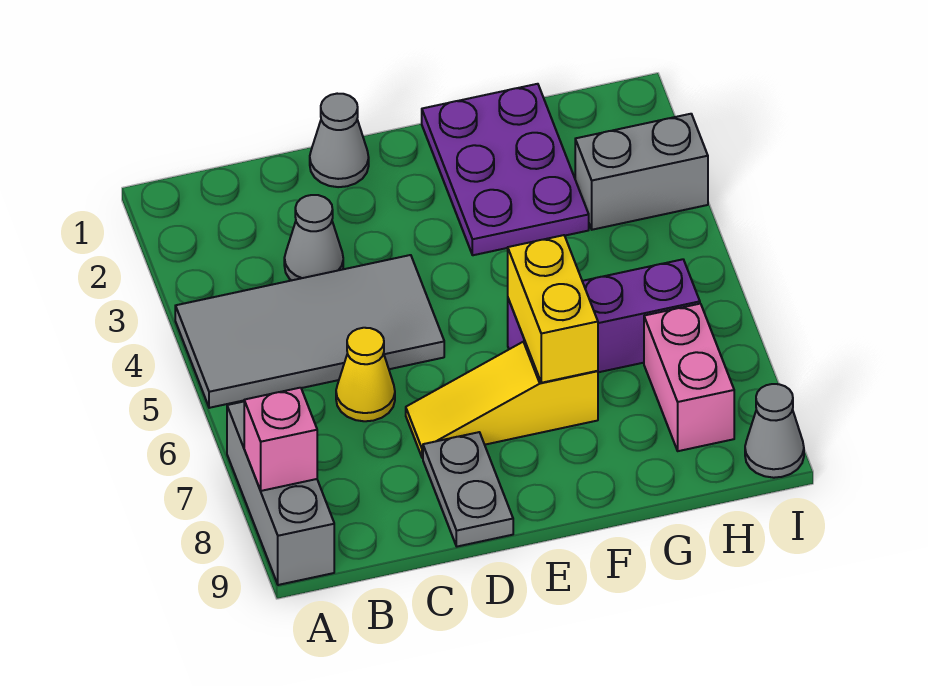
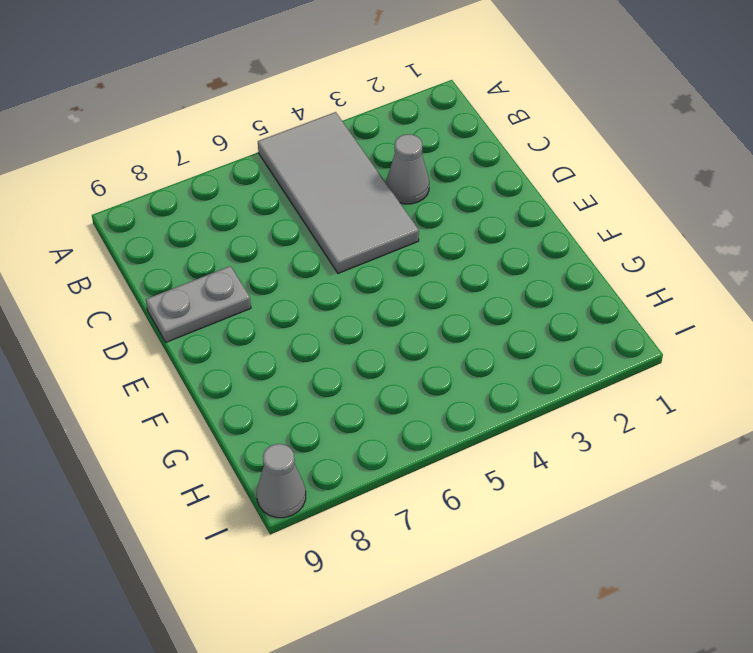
none -> grey 1x3 brick [227,402,334,585]
none -> yellow 1x1 cone [336,328,395,421]
none -> grey 1x1 cone [310,94,369,187]

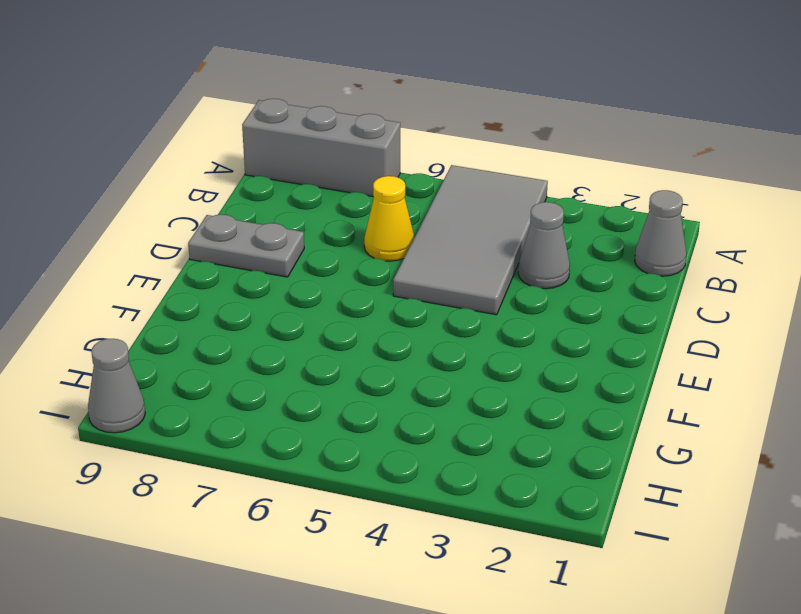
grey 1x1 cone [635,190,686,276] -> grey 1x1 cone moved to [310,94,369,187]
none -> yellow 1x3 slope [406,341,598,458]
none -> purple 2x3 plate [422,84,589,255]
none -> purple 1x3 brick [508,259,700,372]

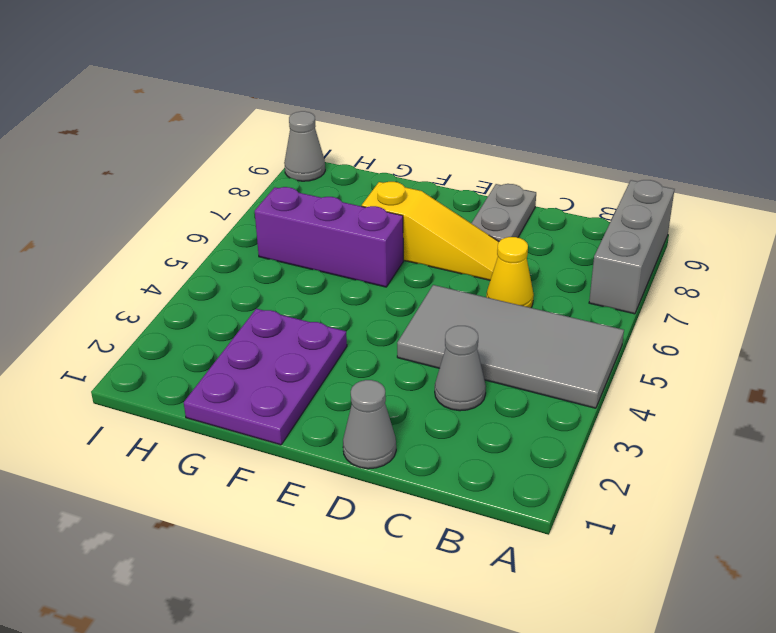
none -> grey 1x2 brick [575,114,708,230]
none -> pink 1x2 brick [644,304,734,451]
none -> pink 1x1 brick [244,388,317,491]

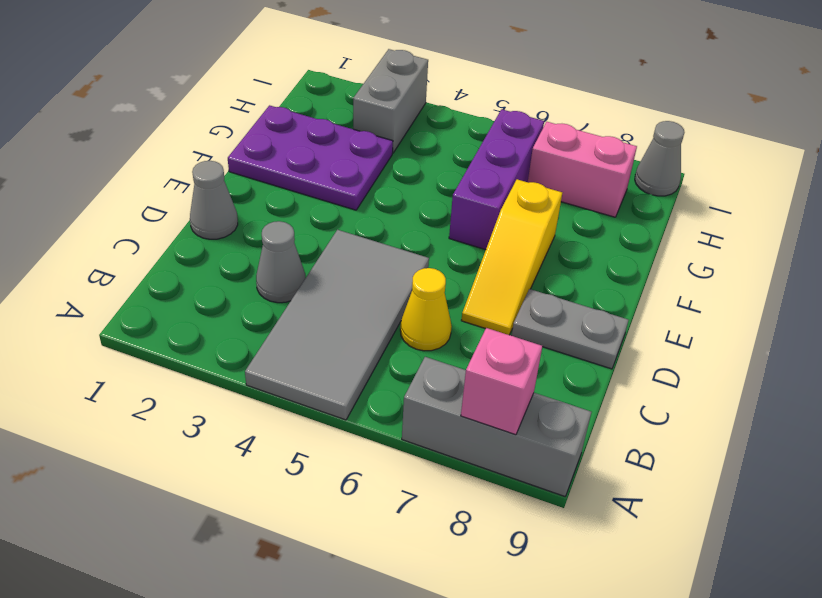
none -> yellow 1x2 brick [508,235,598,383]

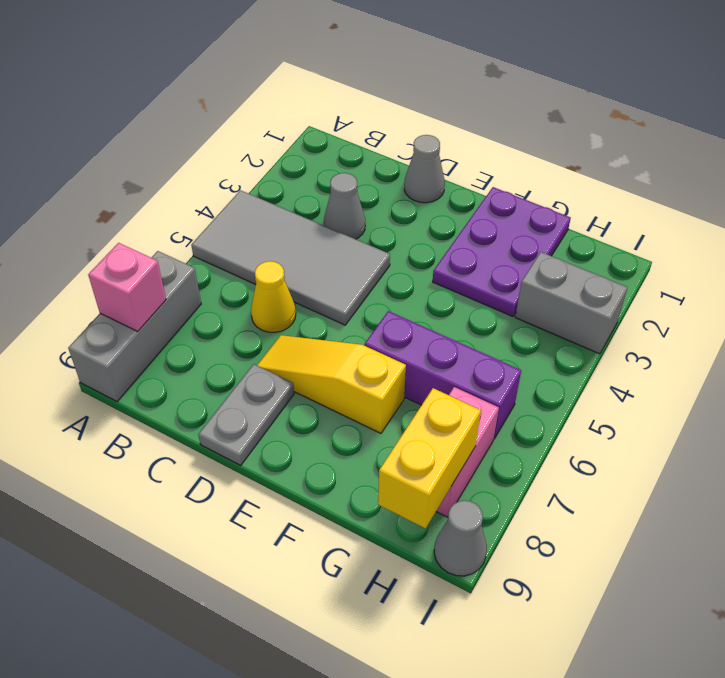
yellow 1x2 brick [378,388,481,529] -> yellow 1x2 brick moved to [508,235,598,383]

